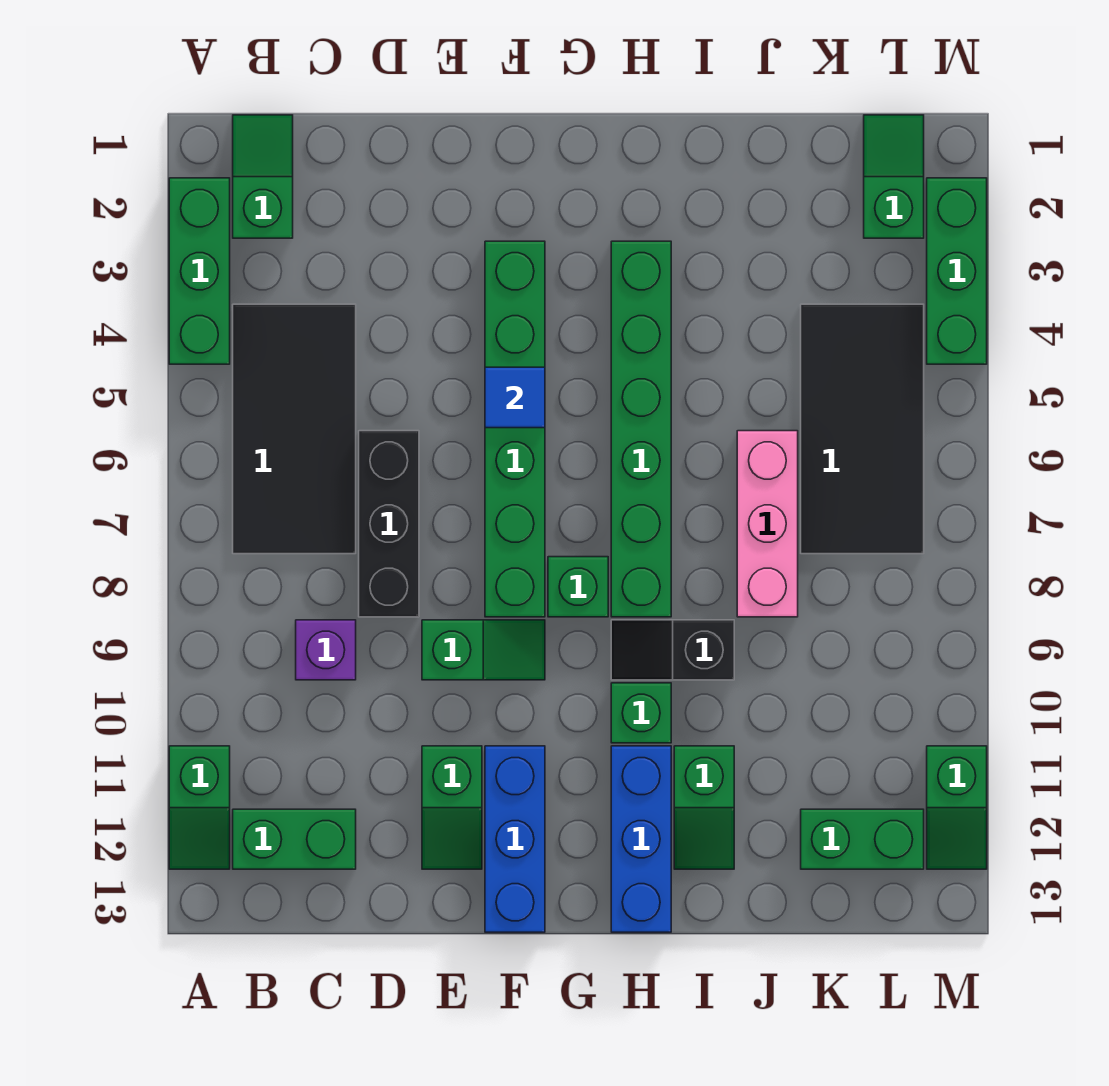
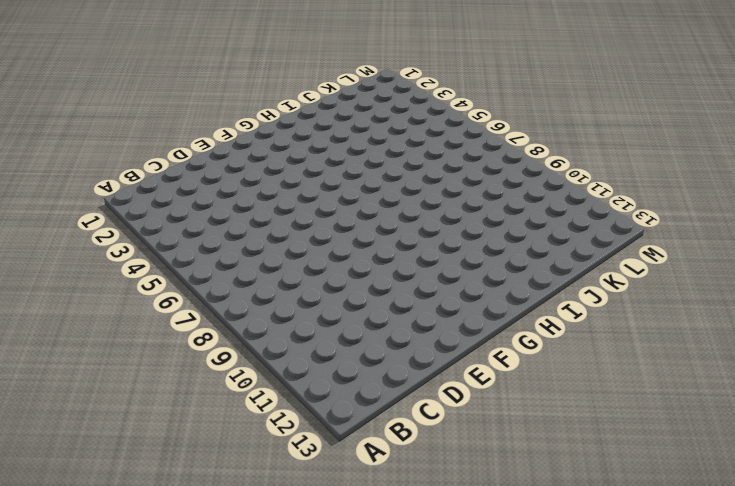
none -> green 1x3 brick [169,178,230,364]
none -> green 1x2 slope [169,746,230,869]
none -> green 1x2 slope [233,115,293,238]

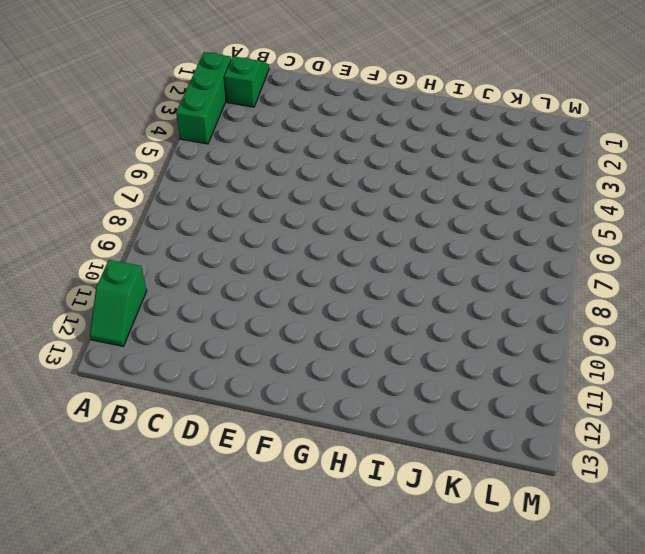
none -> black 2x4 tile [233,304,356,554]
none -> green 1x2 brick [233,809,356,869]
none -> purple 1x1 brick [296,620,356,680]

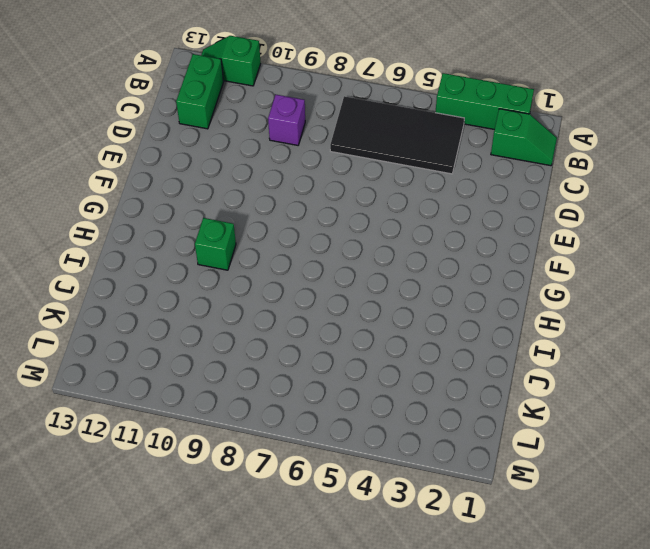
none -> black 1x3 brick [359,431,419,617]
none -> green 1x2 slope [422,620,545,680]
none -> green 1x2 slope [422,746,482,869]

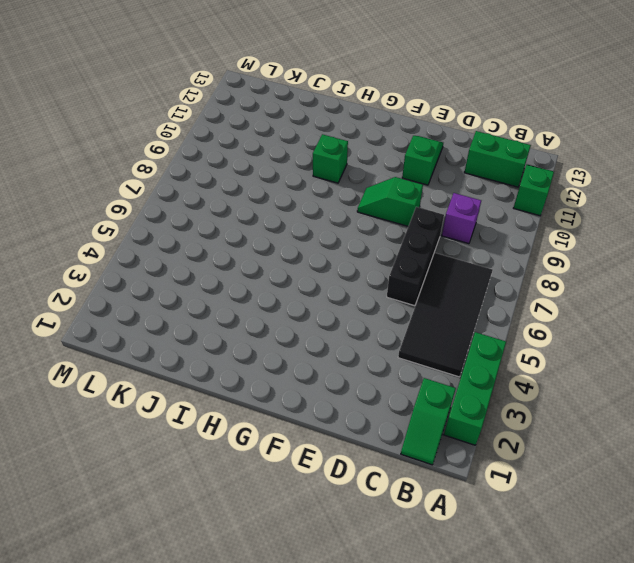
none -> green 1x6 brick [485,241,545,617]
none -> blue 1x3 brick [485,746,545,932]
none -> green 1x1 brick [548,557,608,617]

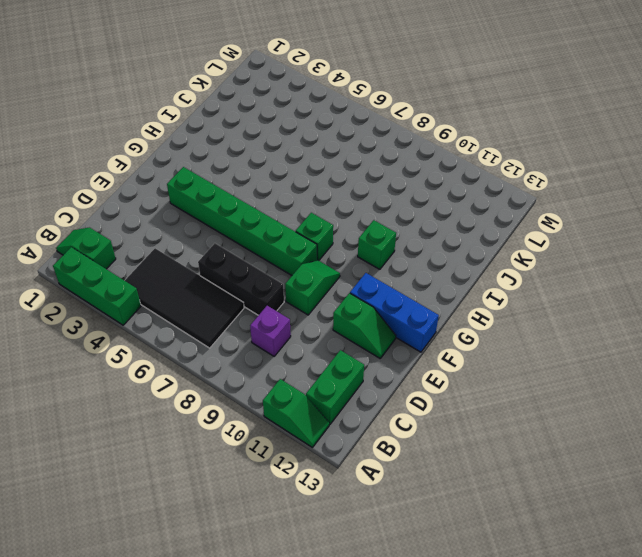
none -> green 1x6 brick [611,241,671,617]
none -> black 1x2 slope [611,620,734,680]
none -> blue 1x3 brick [611,746,671,932]

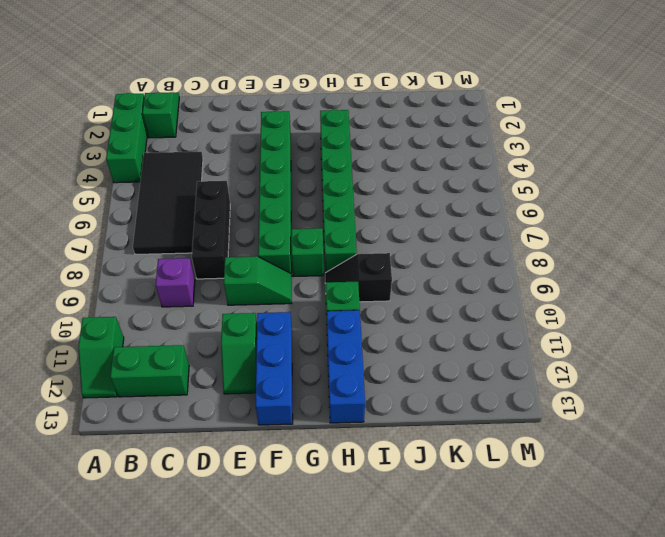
none -> green 1x2 slope [674,746,734,869]
none -> pink 1x3 brick [737,431,798,617]
none -> black 2x4 tile [801,304,924,554]

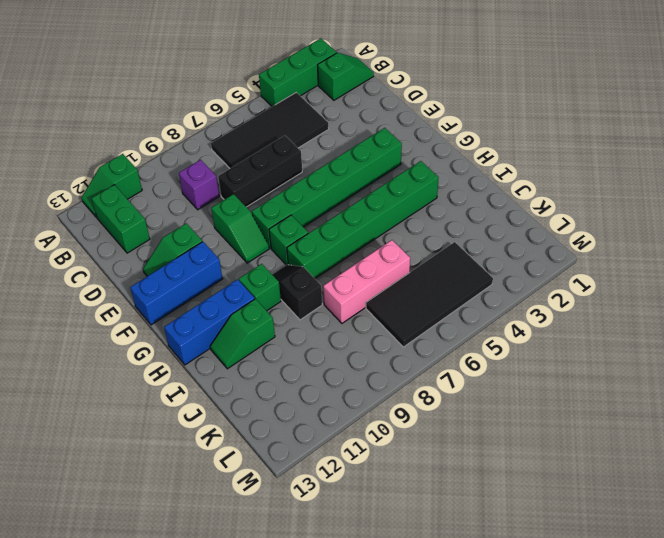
none -> green 1x2 brick [801,809,924,869]
none -> green 1x2 slope [864,115,924,238]
none -> green 1x3 brick [927,178,987,364]

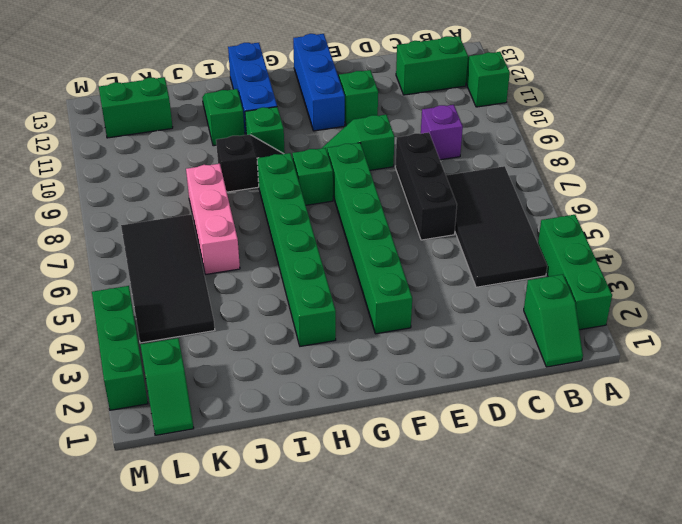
none -> green 1x2 slope [927,746,987,869]
none -> blue 1x1 tile [485,367,545,428]

